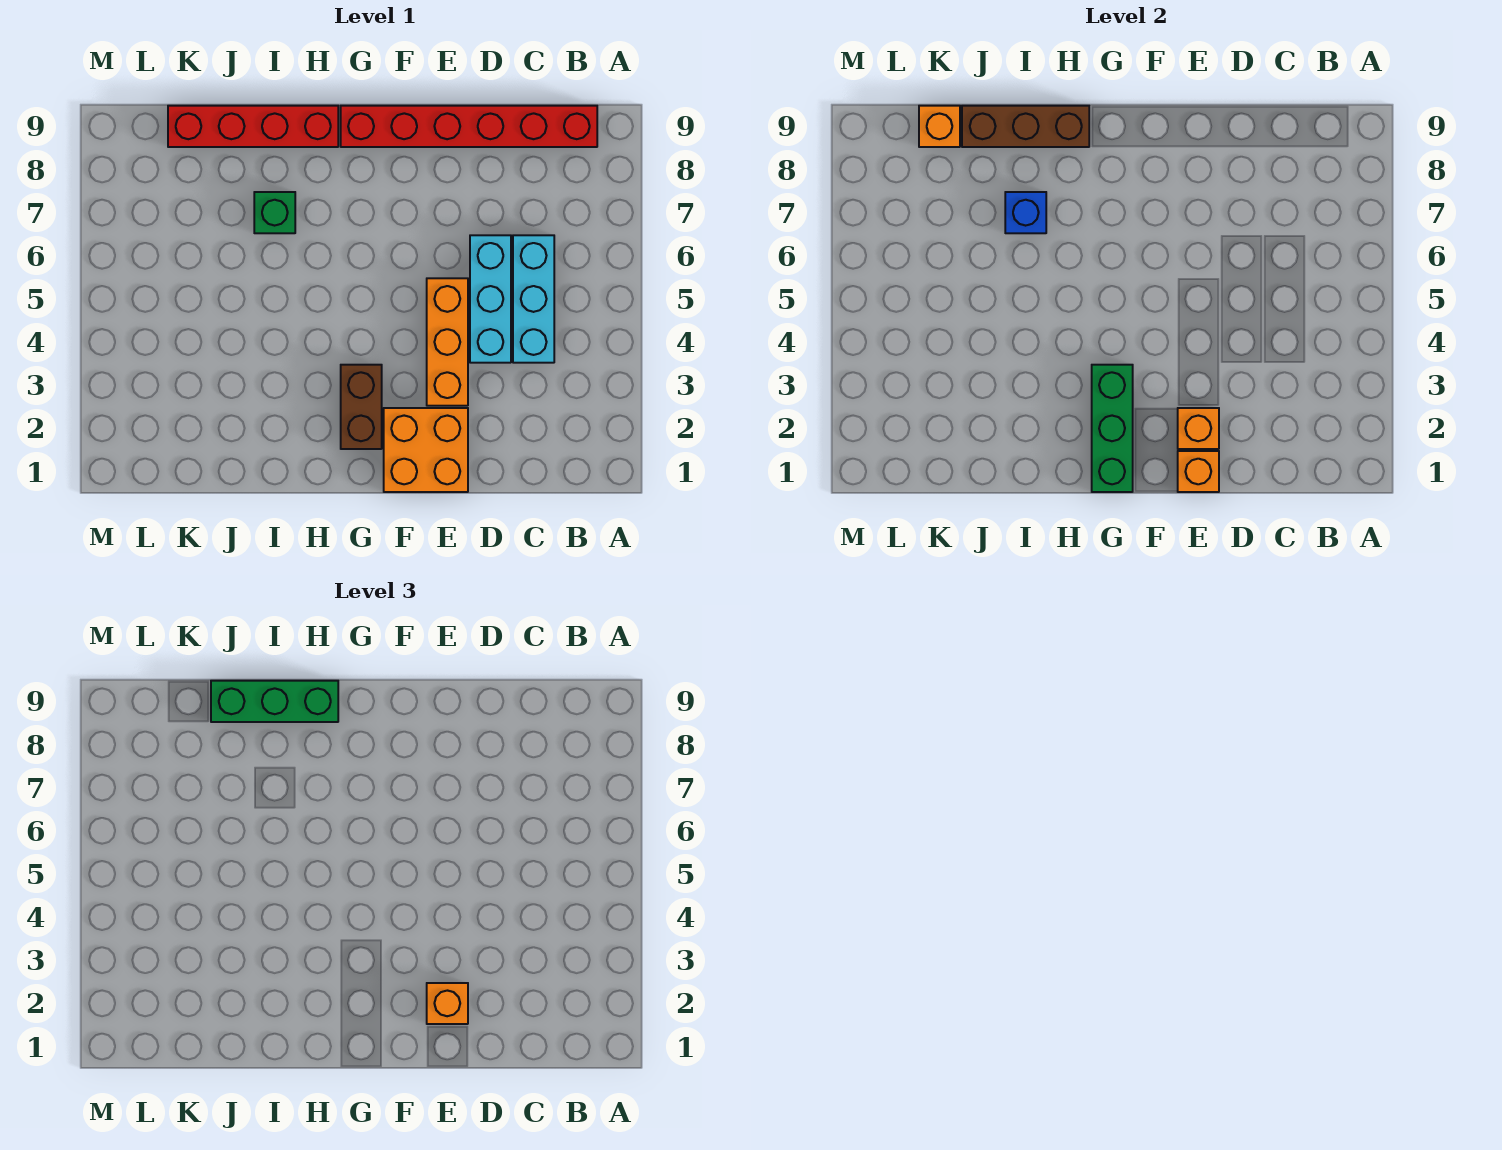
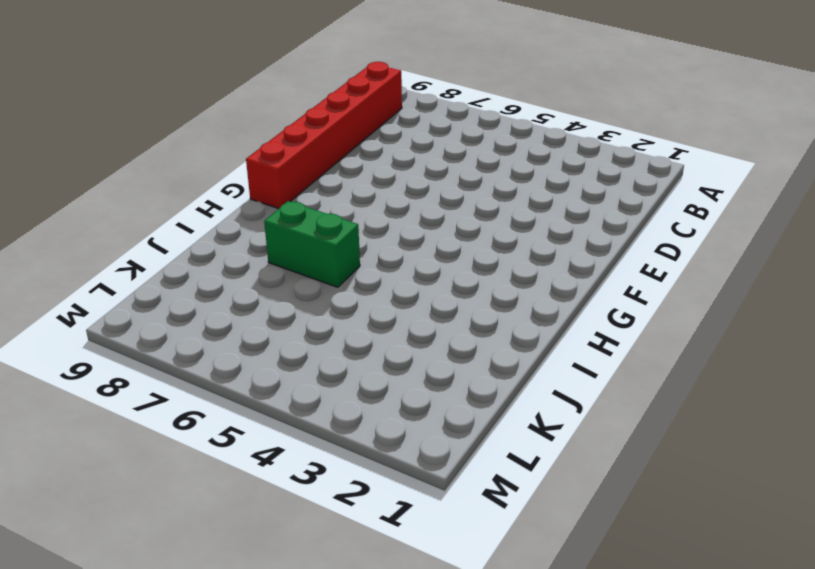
green 1x2 brick [264,201,360,287] -> green 1x1 brick [254,192,295,233]
none -> cyan 1x3 brick [513,235,554,363]
none -> cyan 1x3 brick [470,235,511,363]
none -> orange 2x2 brick [384,408,468,492]

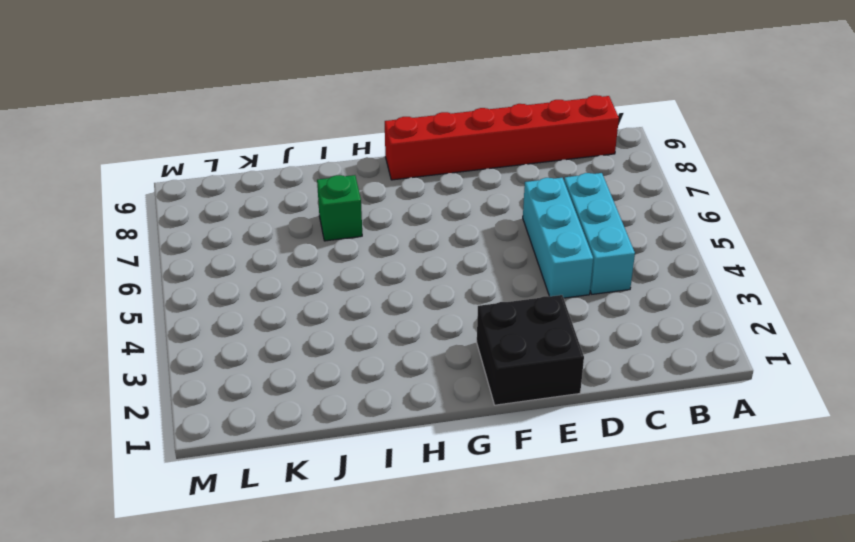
black 2x2 brick [477,295,584,405] -> orange 2x2 brick [384,408,468,492]
none -> orange 1x3 brick [427,278,468,406]
none -> brown 1x2 brick [341,365,382,449]
none -> red 1x4 brick [168,106,338,147]

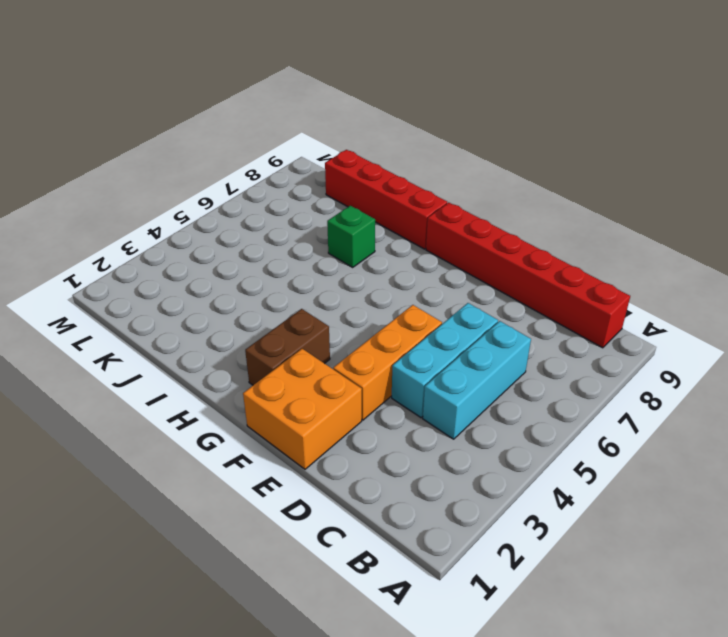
none -> orange 1x1 brick [1178,451,1219,492]
none -> orange 1x1 brick [1178,408,1219,449]
none -> green 1x3 brick [1092,365,1133,492]

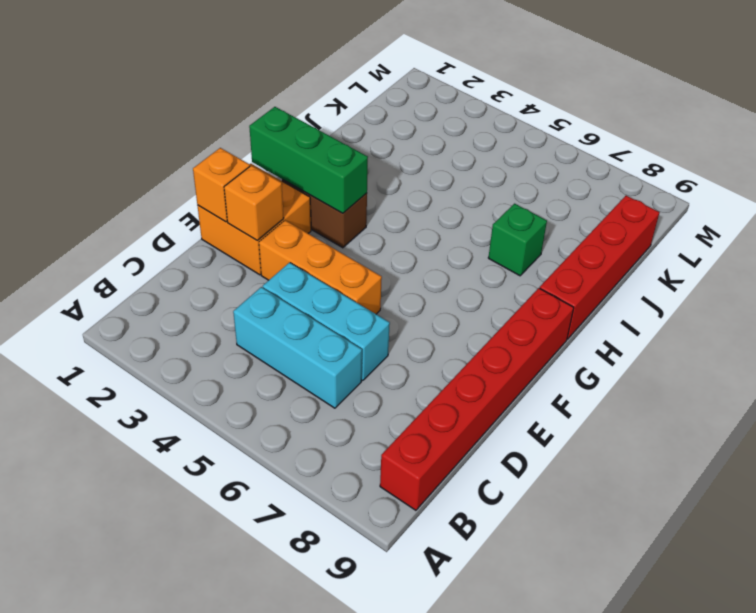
none -> brown 1x3 brick [962,106,1089,147]
none -> blue 1x1 brick [1005,192,1046,233]
none -> orange 1x1 brick [919,106,960,147]

